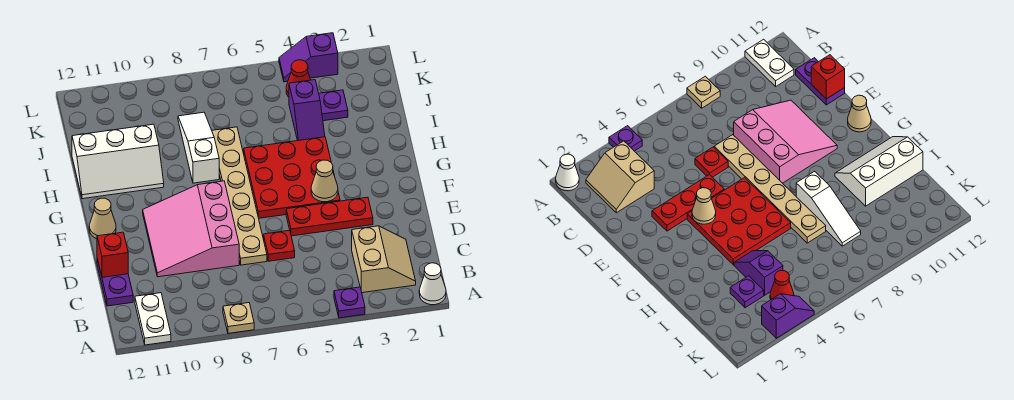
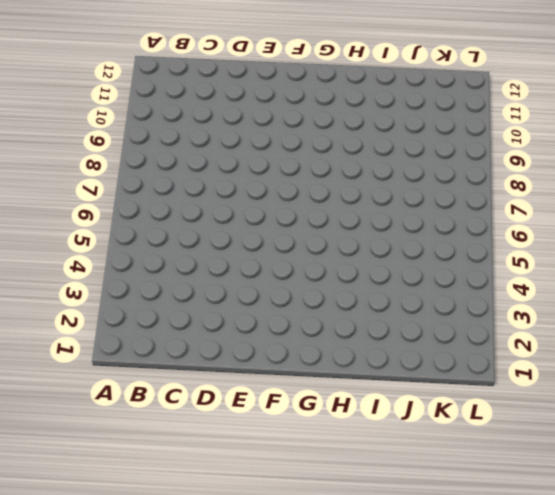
none -> white 1x1 cone [419,263,446,305]
none -> purple 1x1 plate [334,287,365,318]
none -> tan 1x1 plate [223,303,254,333]

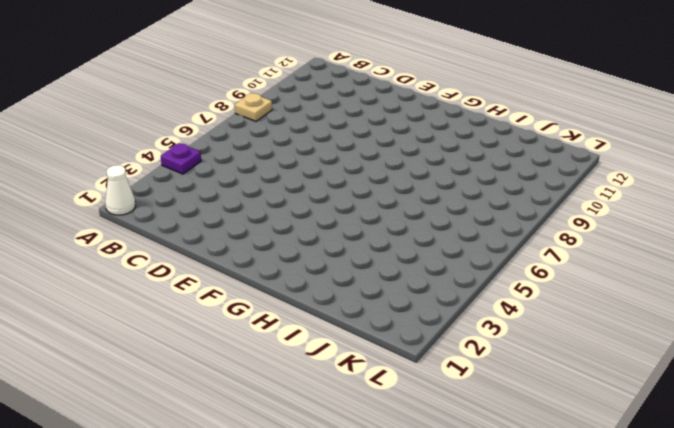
none -> white 1x2 plate [135,293,171,345]
none -> tan 2x2 slope [352,226,416,293]
none -> purple 1x2 plate [97,259,133,306]

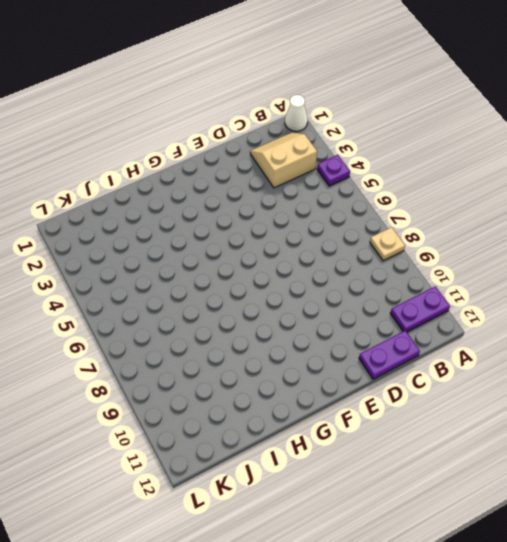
purple 1x2 plate [390,286,450,332] -> white 1x2 plate [135,293,171,345]
none -> red 1x1 plate [264,230,295,261]
none -> tan 1x6 plate [212,127,267,265]
none -> pink 3x3 slope [143,181,239,277]

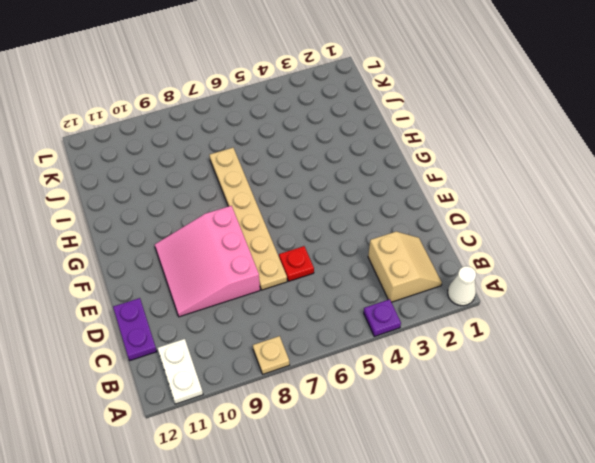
none -> red 1x3 plate [286,197,373,236]
none -> red 3x3 plate [244,137,340,218]
none -> tan 1x1 cone [89,198,116,239]

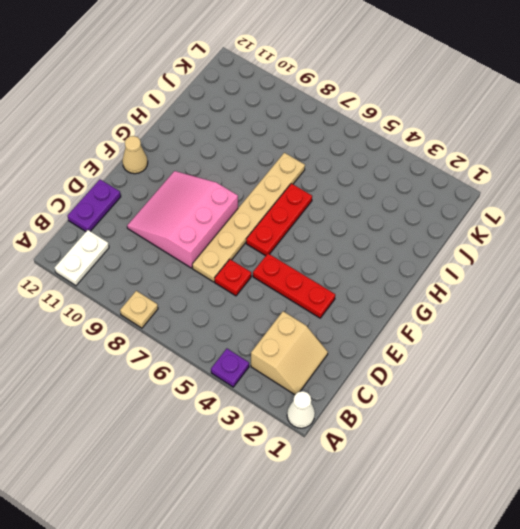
red 1x3 plate [246,183,312,256] -> red 3x3 plate [244,137,340,218]
none -> white 1x3 slope [178,112,219,183]
none -> white 2x3 slope [72,124,164,199]
none -> purple 1x2 slope [289,80,325,141]

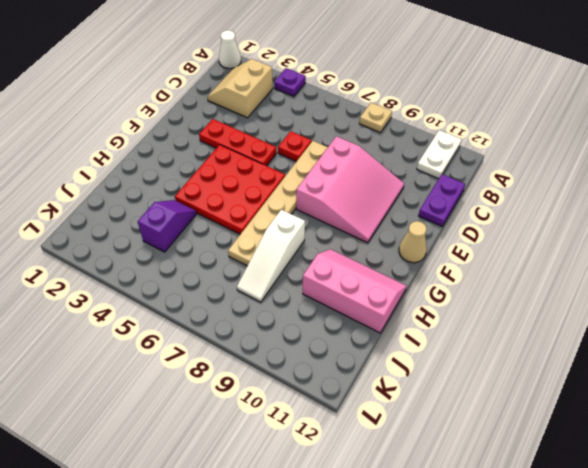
pink 2x3 slope [303,249,407,333] -> white 2x3 slope [72,124,164,199]
none -> purple 1x1 plate [319,90,348,121]
none -> red 1x1 cone [286,60,311,97]
none -> purple 1x2 slope [279,33,338,82]

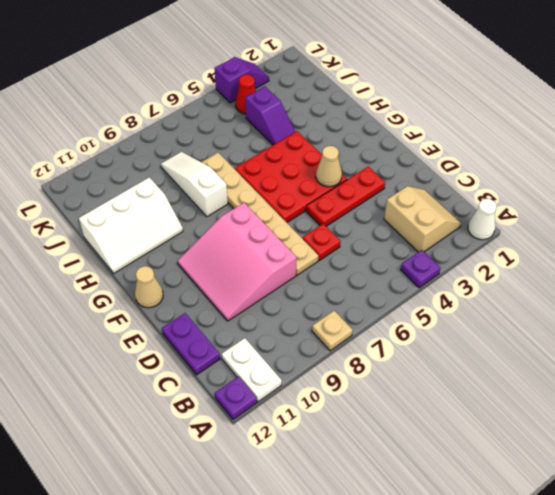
purple 1x1 plate [215,376,257,419] -> purple 1x1 plate moved to [319,90,348,121]
purple 1x2 slope [214,57,269,103] -> purple 1x2 slope turned to [279,33,338,82]
none -> red 1x1 brick [97,232,128,277]

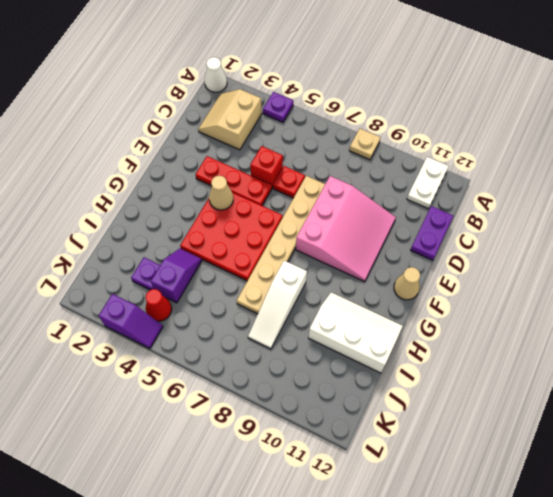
red 1x1 brick [250,146,283,188] -> red 1x1 brick moved to [97,232,128,277]

